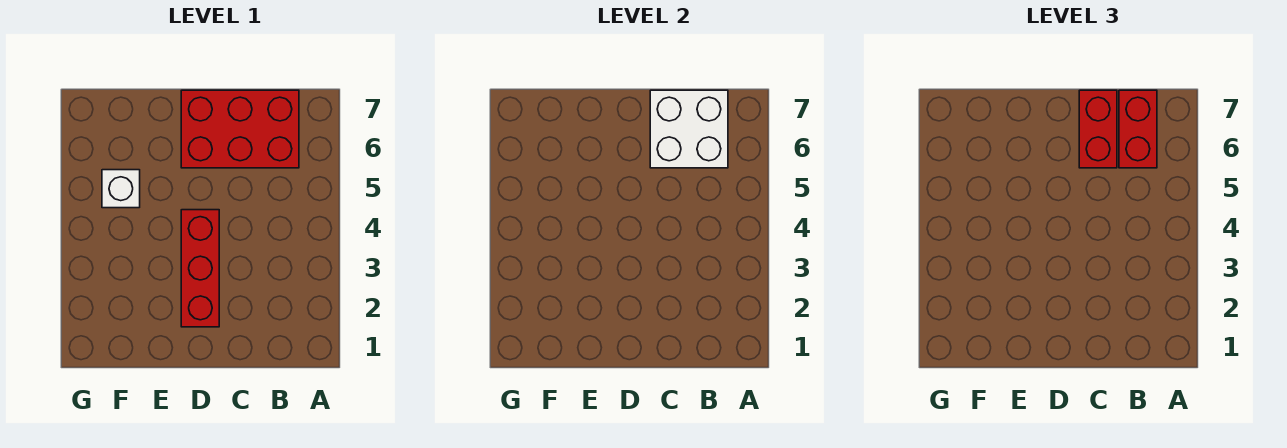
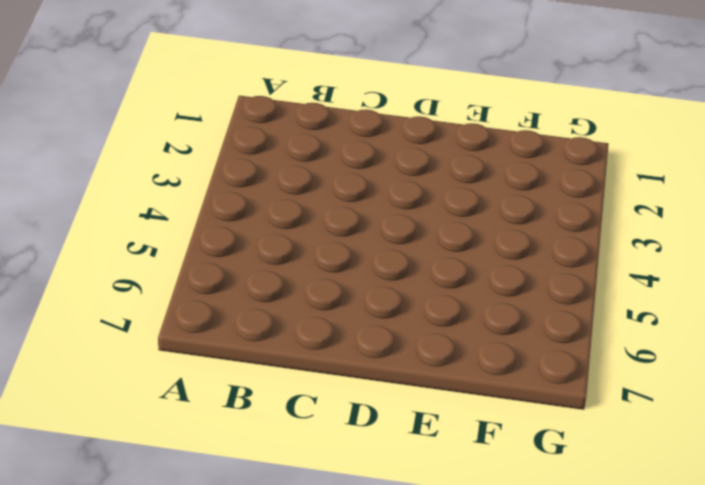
none -> red 2x3 brick [181,90,299,168]
none -> red 1x3 brick [181,210,219,327]

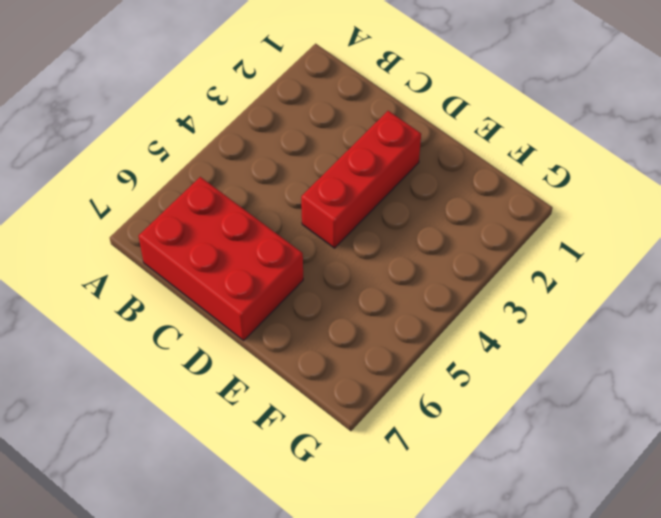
none -> white 1x1 brick [102,170,140,208]
none -> white 2x2 brick [650,90,728,168]

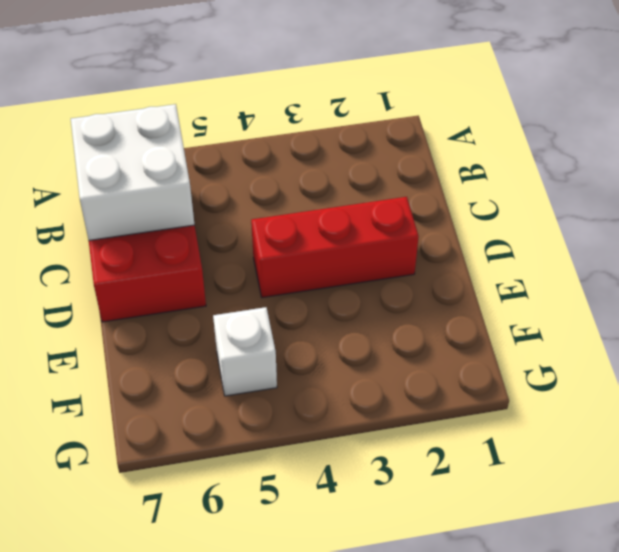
none -> red 1x2 brick [1119,90,1157,168]
none -> red 1x2 brick [1079,90,1117,168]

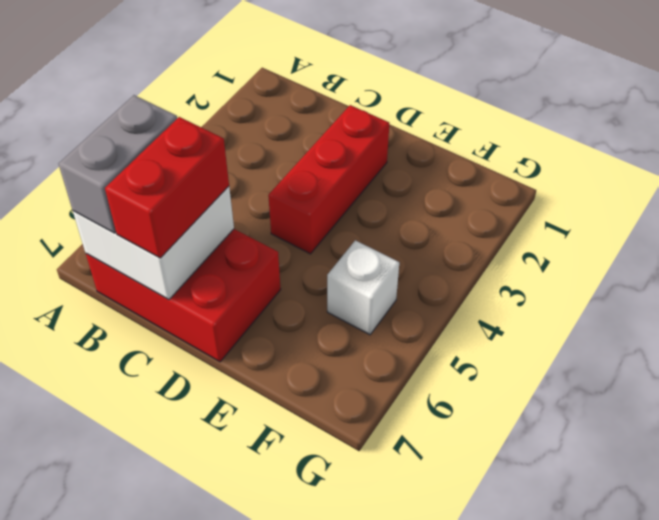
grey 1x2 brick [59,95,177,233] -> red 1x2 brick [1119,90,1157,168]

